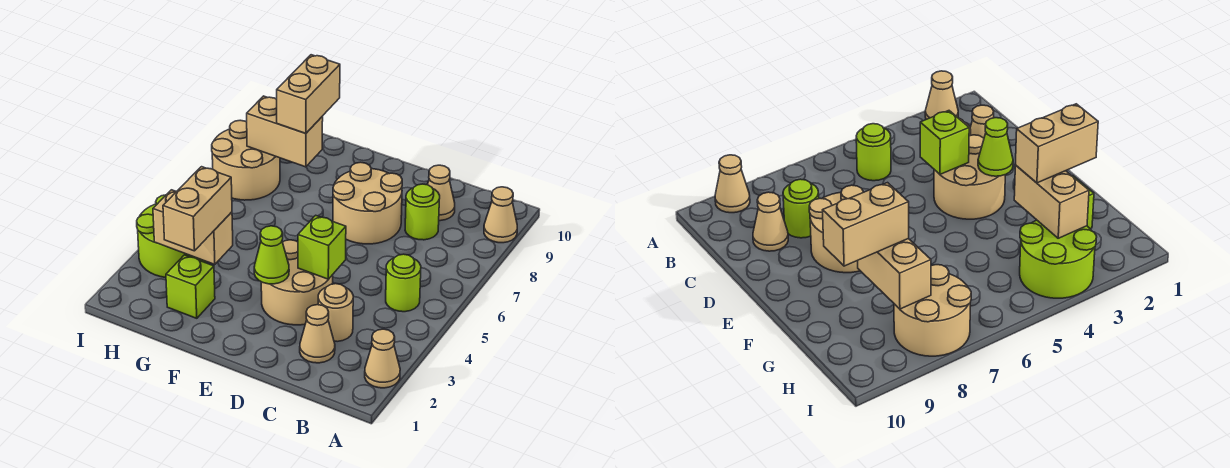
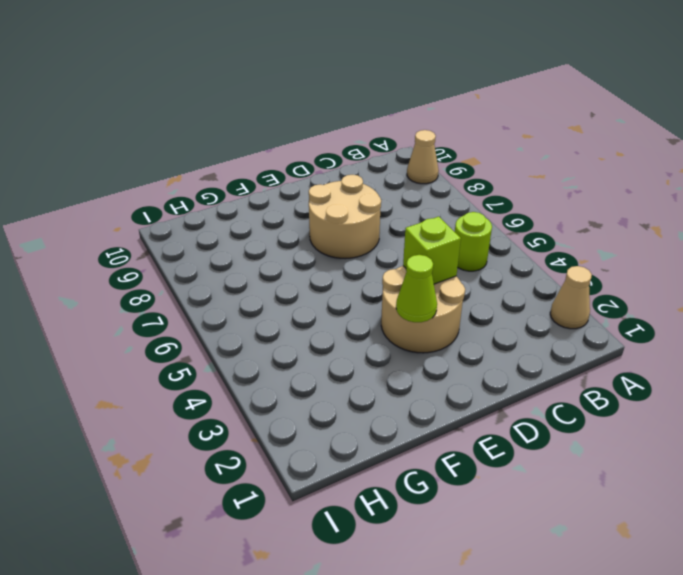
none -> tan 1x1 cone [300,305,335,363]
none -> tan 1x1 round brick [318,284,353,342]
none -> lime 1x1 round brick [405,184,440,240]

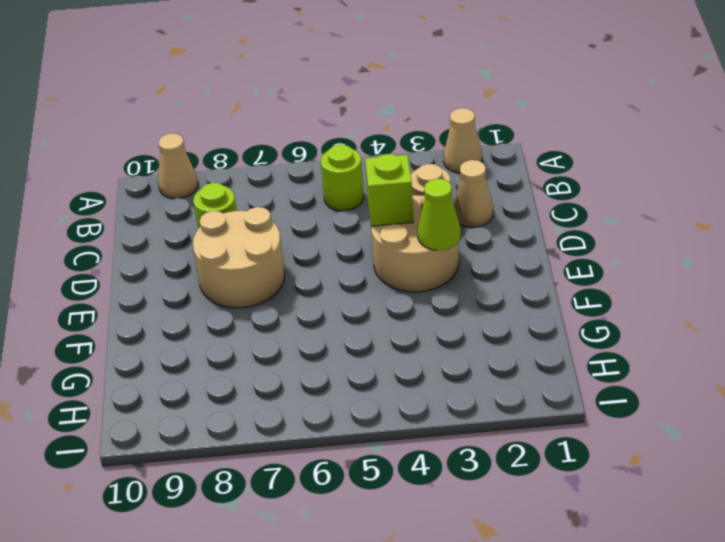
none -> tan 1x1 cone [428,165,455,221]
none -> lime 1x1 brick [166,255,215,318]
none -> lime 2x2 round brick [137,195,206,278]

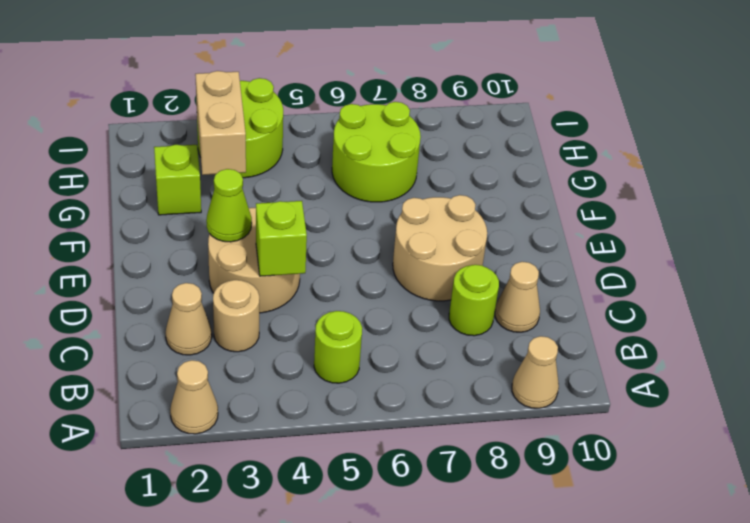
lime 2x2 round brick [332,102,421,202] -> tan 2x2 round brick [212,120,280,200]
none -> tan 1x2 brick [247,96,323,167]
none -> tan 1x2 brick [163,167,232,251]
none -> tan 1x2 brick [277,55,340,134]

